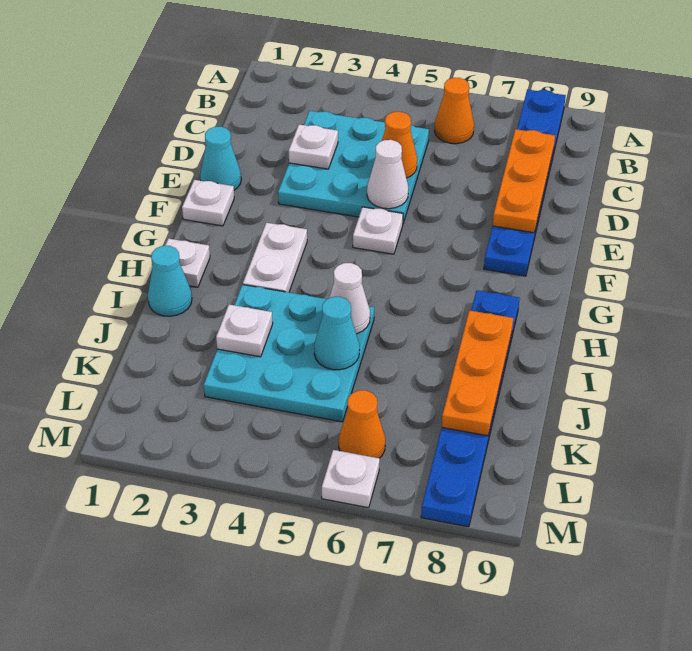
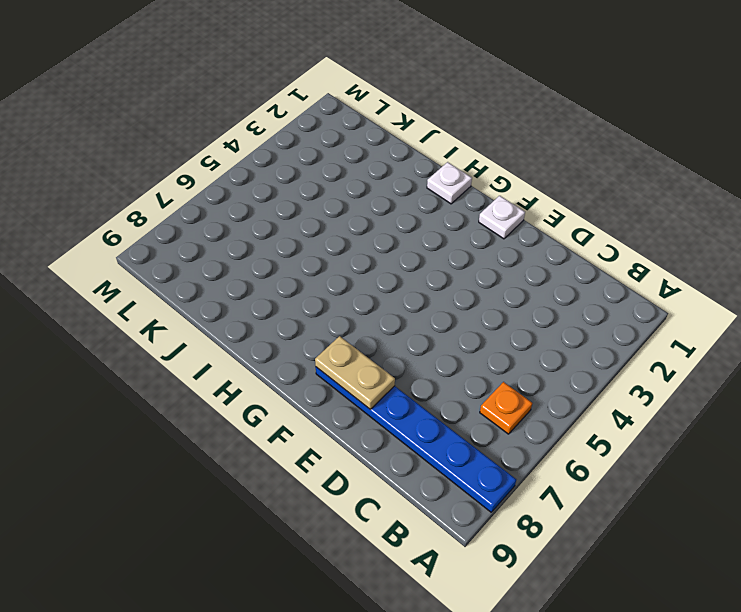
orange 1x1 plate [480,382,532,434] -> orange 1x1 cone [435,78,474,144]
tan 1x2 plate [315,336,395,409] -> orange 1x3 plate [493,129,555,233]
none -> cyan 3x3 plate [278,111,429,223]
none -> cyan 1x1 cone [200,127,241,190]
none -> white 1x1 plate [353,207,403,254]

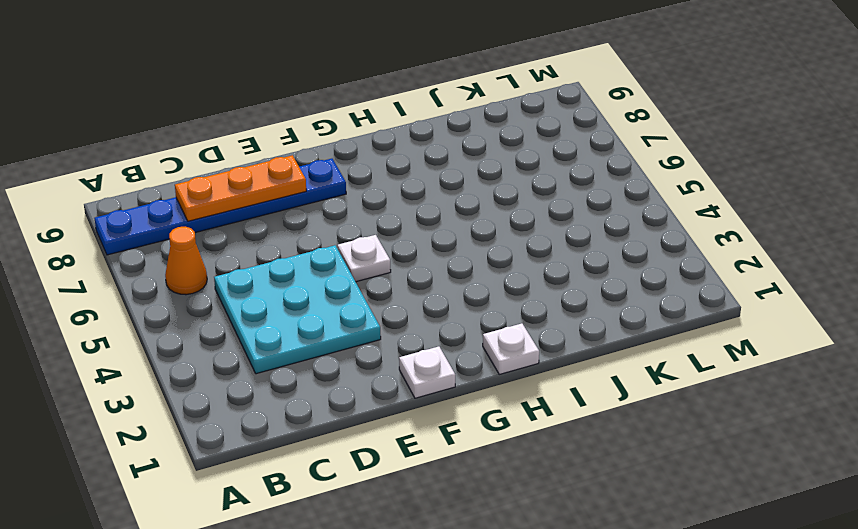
none -> cyan 1x1 cone [200,127,241,190]
none -> white 1x2 plate [243,223,307,292]
none -> blue 1x6 plate [421,290,520,527]

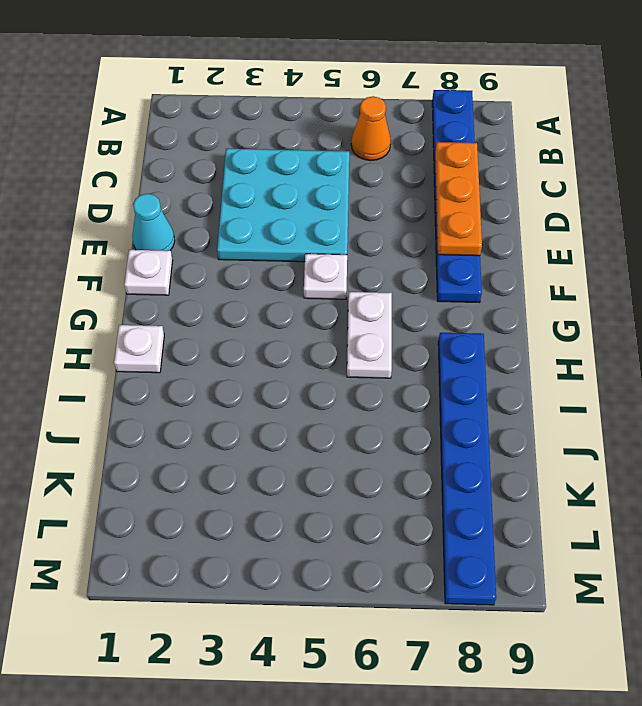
white 1x2 plate [347,292,392,378] -> white 1x2 plate moved to [243,223,307,292]
none -> cyan 1x1 cone [148,246,192,316]
none -> cyan 3x3 plate [204,285,374,422]
none -> orange 1x1 cone [339,390,385,458]

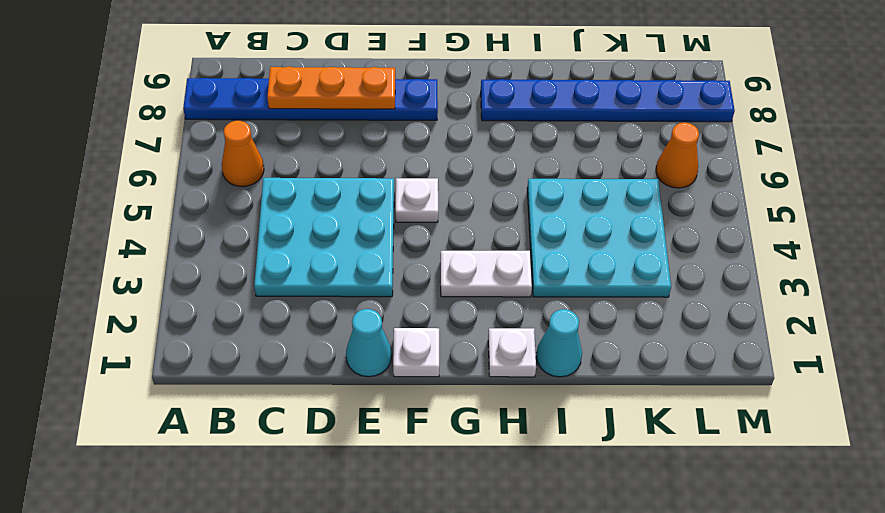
none -> white 1x1 plate [322,450,380,508]
none -> white 1x1 plate [289,124,338,169]
none -> orange 1x1 cone [382,112,417,178]

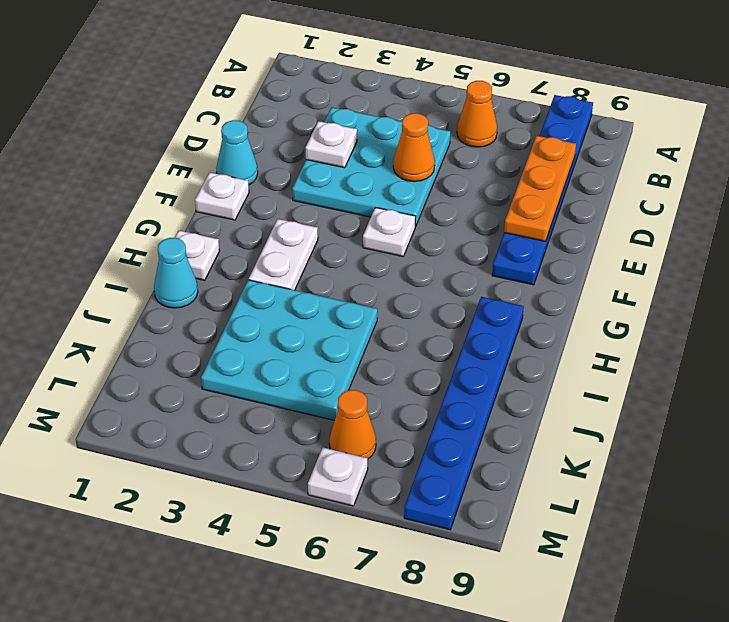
none -> white 1x1 cone [367,140,408,209]
none -> white 1x1 cone [329,263,370,334]
none -> orange 1x3 plate [442,310,513,436]

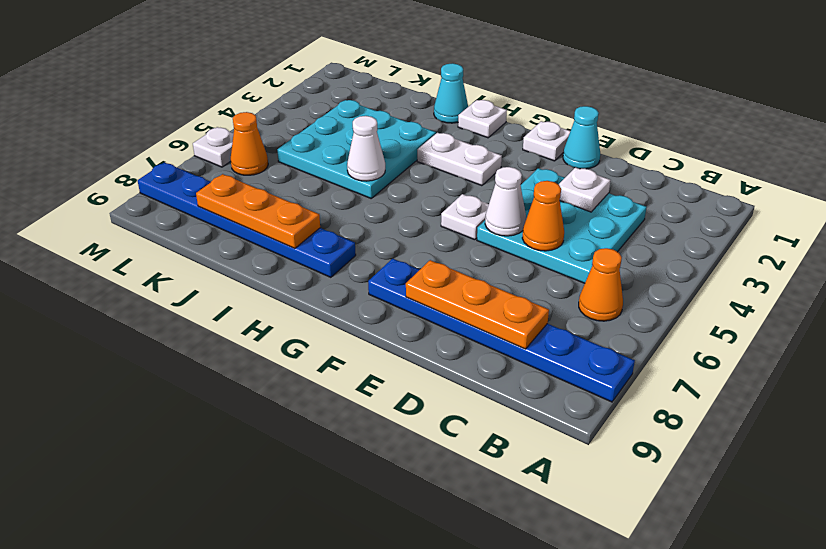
none -> white 1x1 plate [216,305,273,357]
none -> cyan 1x1 cone [314,297,360,370]

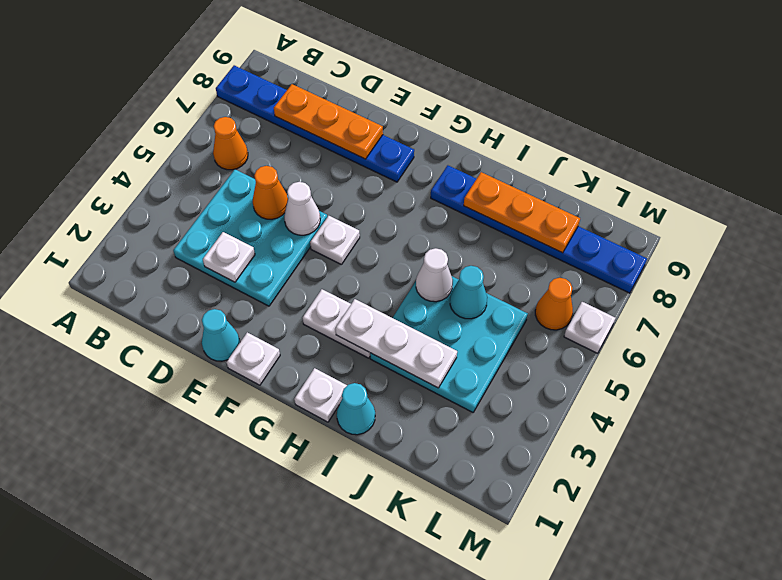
white 1x3 plate [335,299,457,388] -> white 1x1 plate [216,305,273,357]

